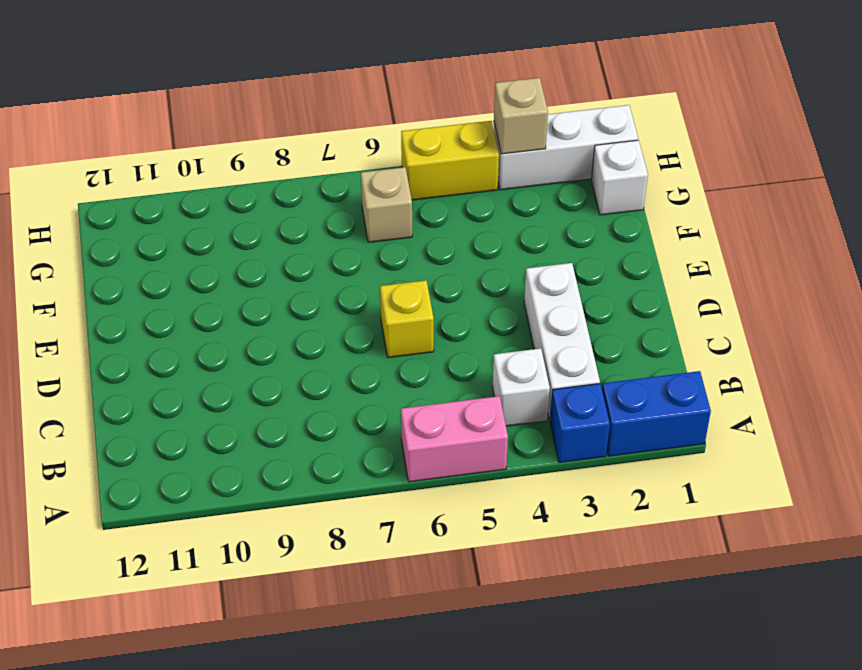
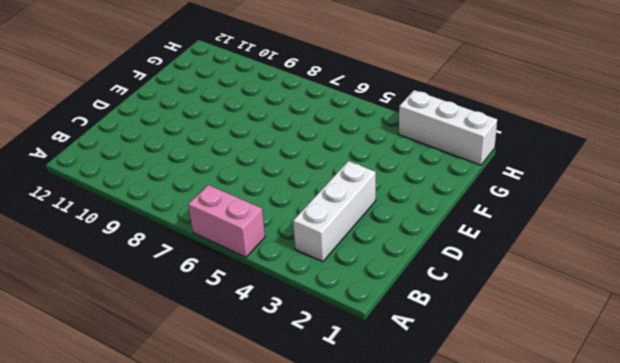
none -> blue 1x2 brick [602,371,711,456]
none -> blue 1x1 brick [550,384,610,462]

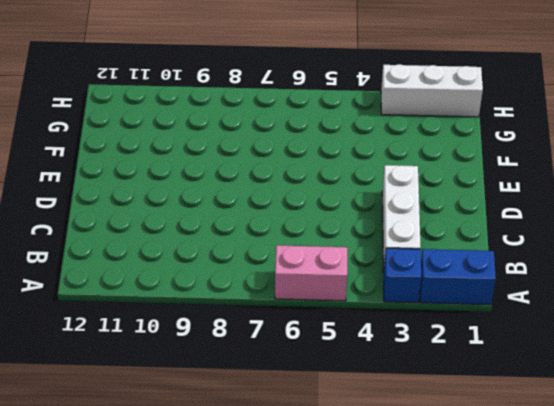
none -> white 1x1 brick [492,348,550,426]
none -> yellow 1x1 brick [380,280,434,358]

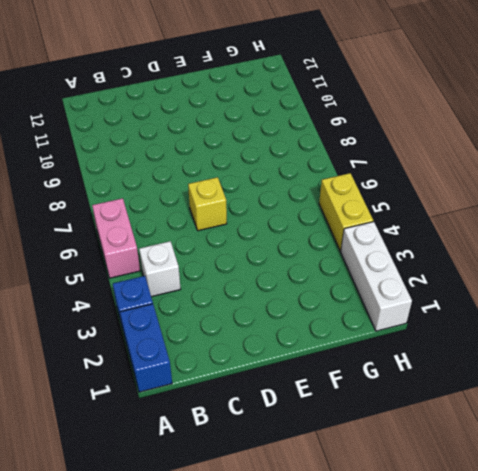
none -> white 1x3 brick [524,263,600,420]
none -> white 1x1 brick [591,140,648,215]

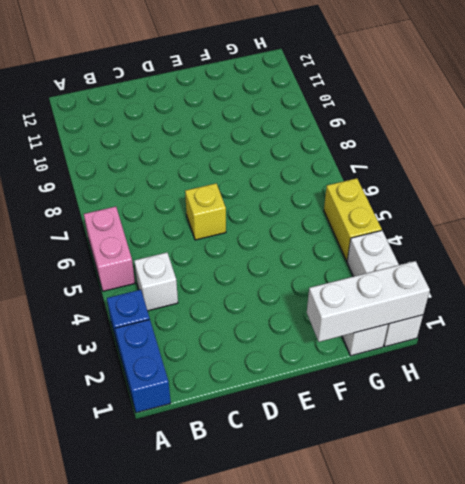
white 1x3 brick [307,261,430,342] -> white 1x3 brick moved to [524,263,600,420]
none -> tan 1x1 brick [361,167,412,242]
none -> tan 1x1 brick [494,78,548,154]

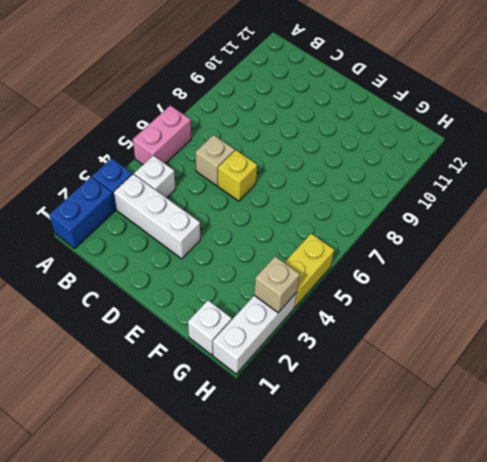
tan 1x1 brick [196,135,235,186] -> tan 1x1 brick moved to [361,167,412,242]

